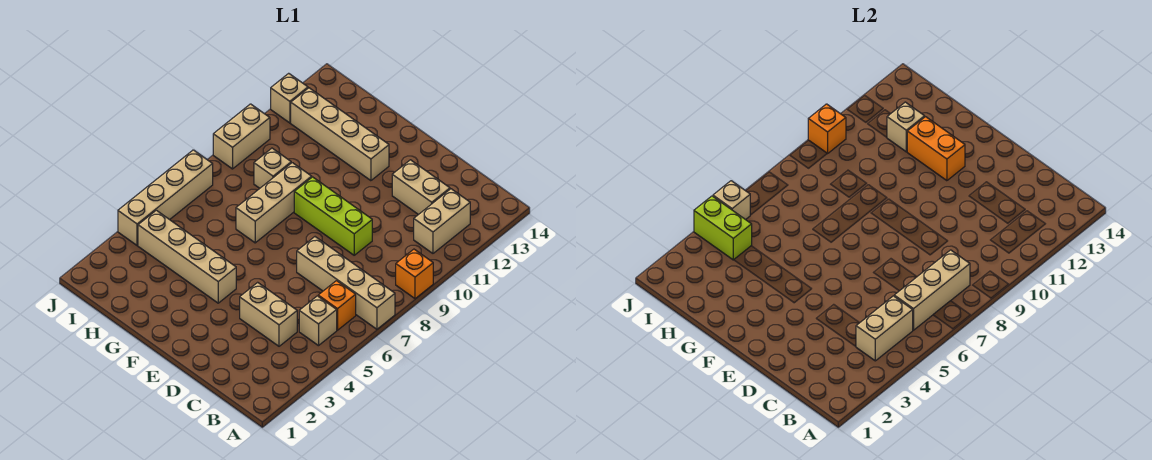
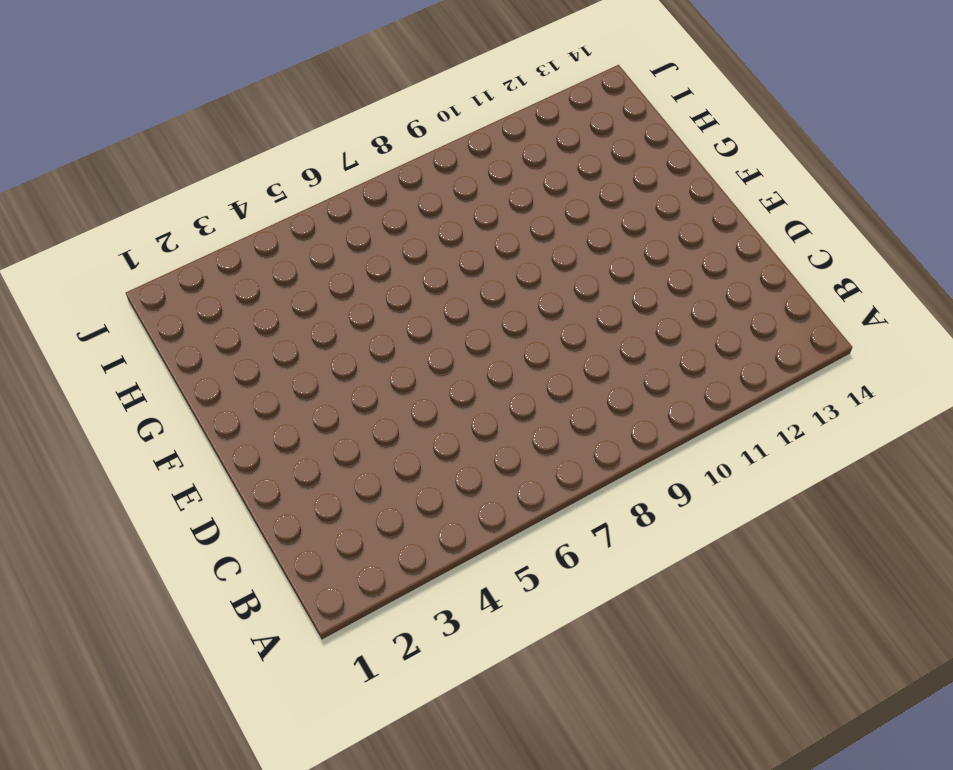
none -> tan 1x4 brick [297,237,395,329]
none -> orange 1x1 brick [396,249,433,299]
none -> tan 1x1 brick [299,296,337,346]

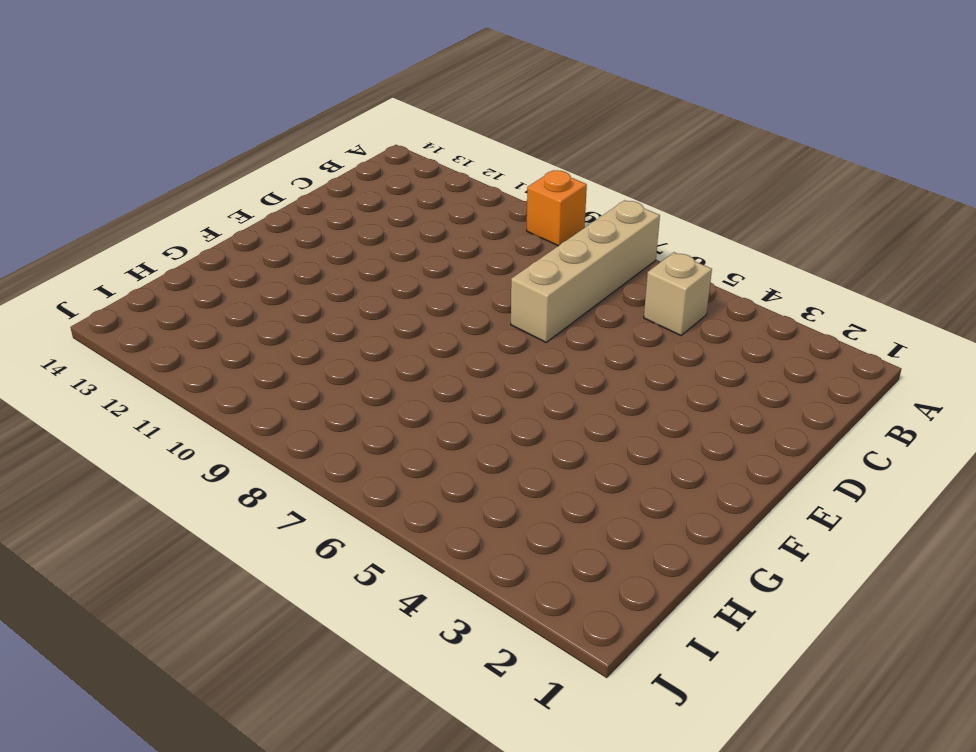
none -> orange 1x1 brick [318,281,356,330]
none -> tan 1x2 brick [414,189,470,253]
none -> tan 1x2 brick [240,282,297,346]

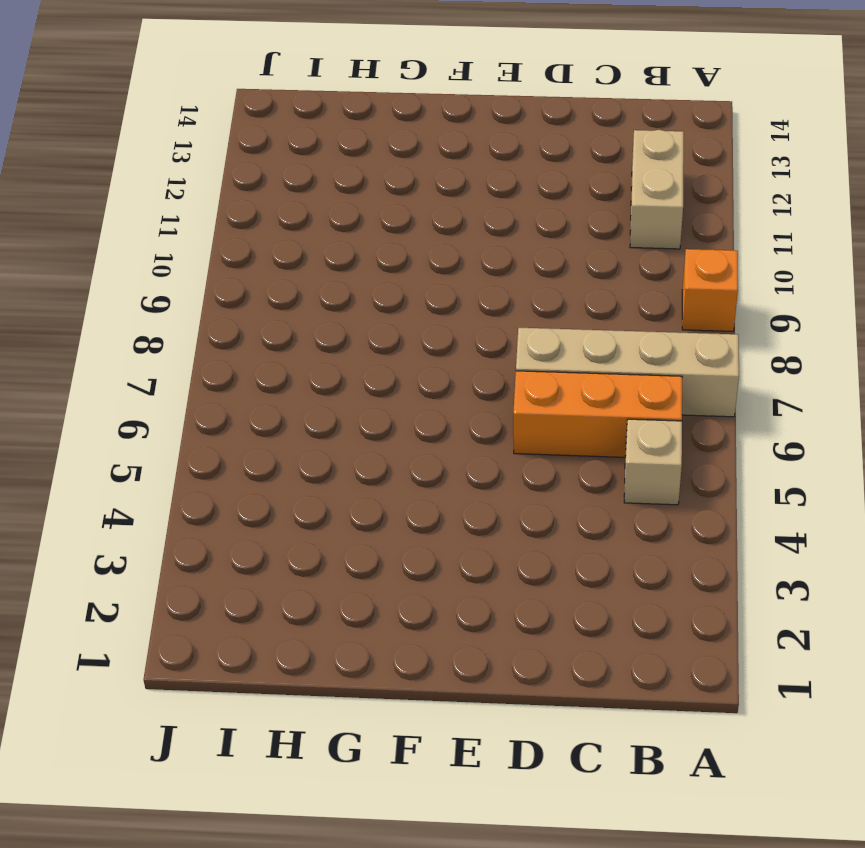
orange 1x3 brick [513,371,682,457] -> orange 1x1 brick [318,281,356,330]
none -> tan 1x2 brick [240,282,297,346]
none -> tan 1x2 brick [392,160,450,215]
none -> lime 1x3 brick [294,177,372,255]

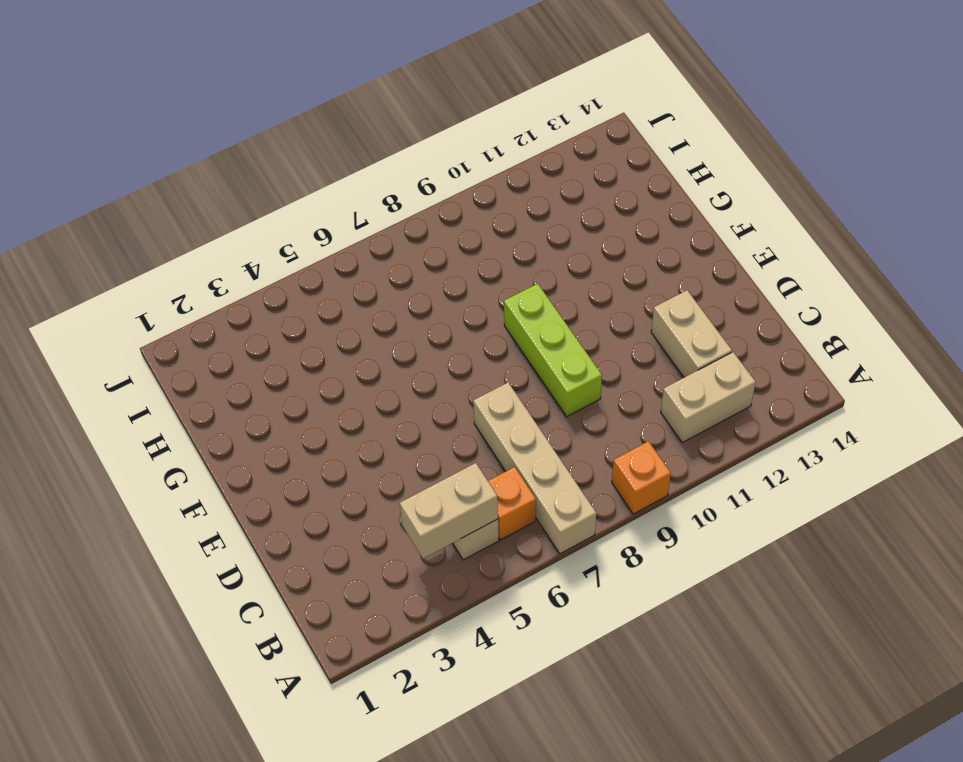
none -> tan 1x2 brick [240,282,297,346]
none -> tan 1x4 brick [138,210,236,303]
none -> tan 1x4 brick [291,88,389,181]

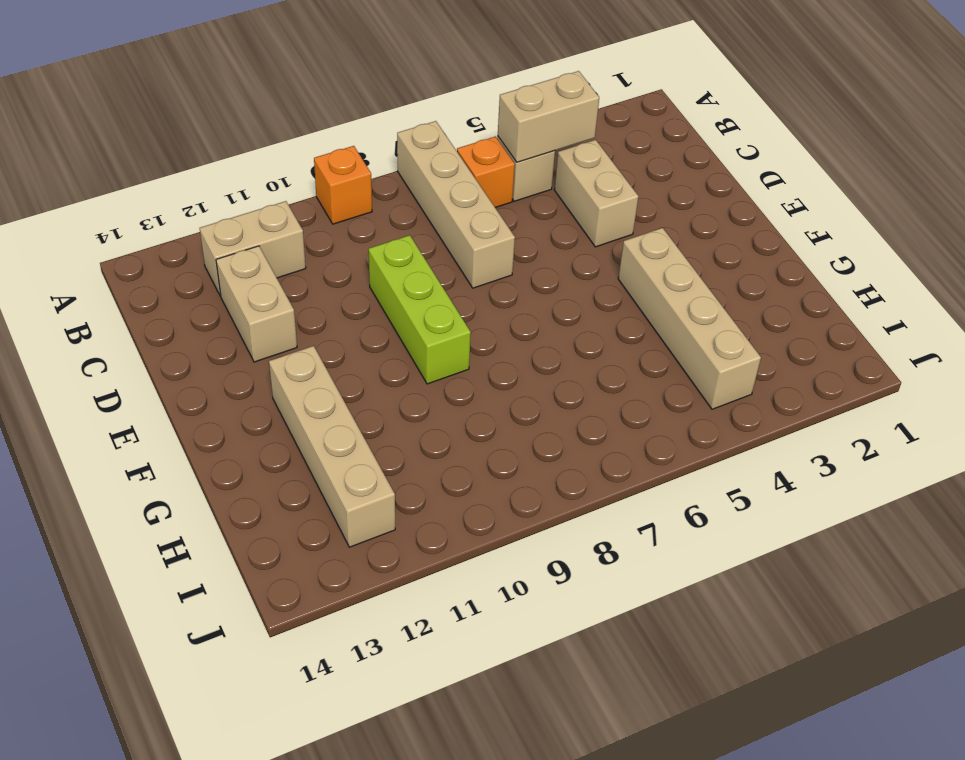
none -> tan 1x3 brick [236,163,312,243]
none -> tan 1x1 brick [254,148,291,188]
none -> tan 1x4 brick [118,150,213,245]

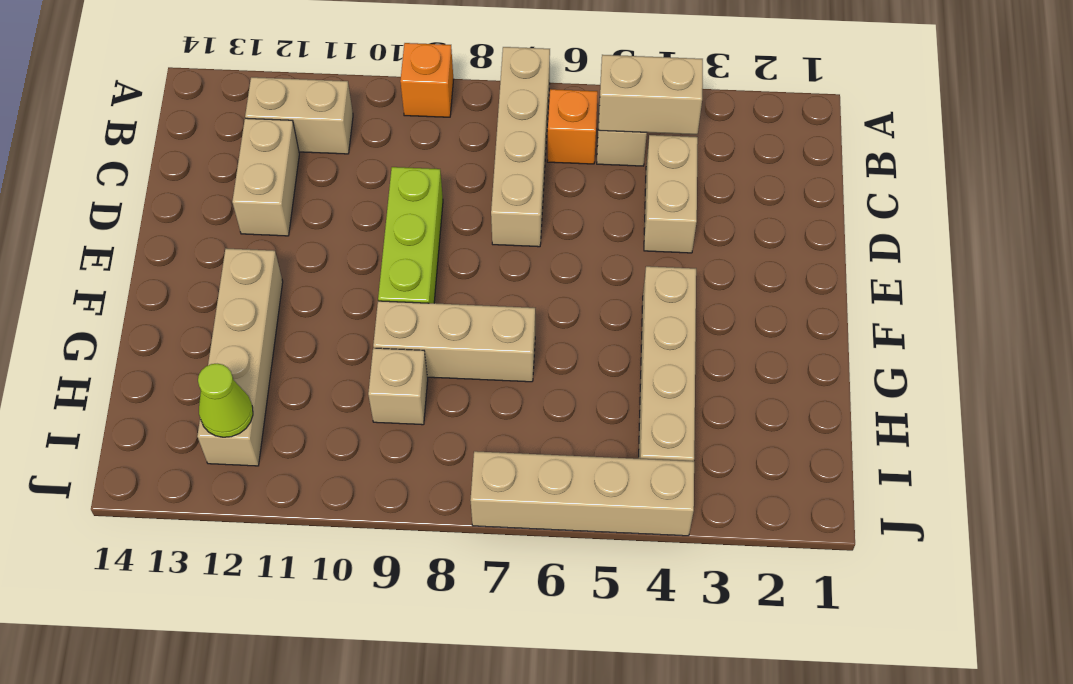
lime 1x1 cone [198,364,253,437] -> none
none -> tan 1x2 brick [213,104,270,169]
none -> tan 1x1 brick [271,73,308,123]
none -> tan 1x3 brick [894,250,970,330]

